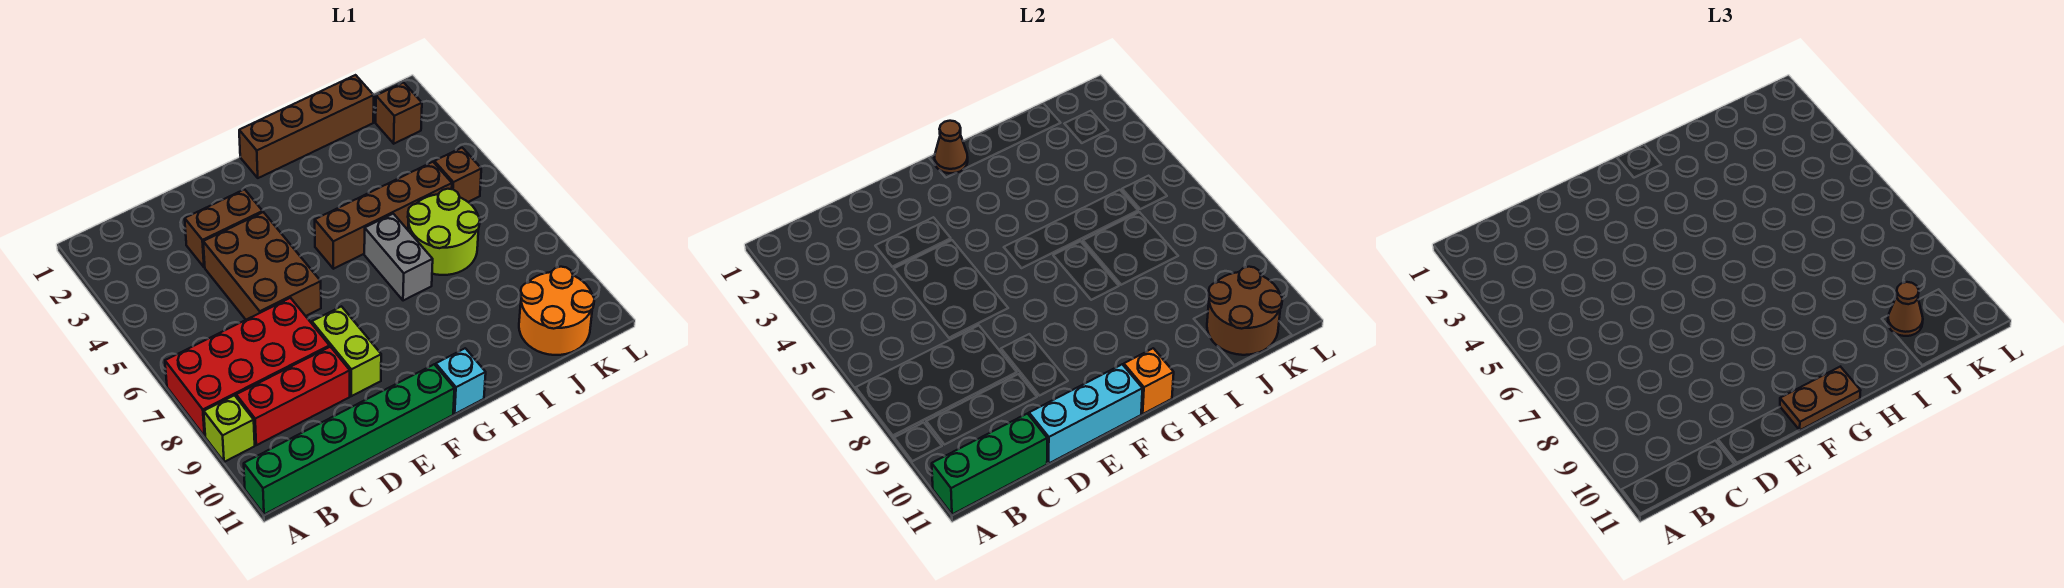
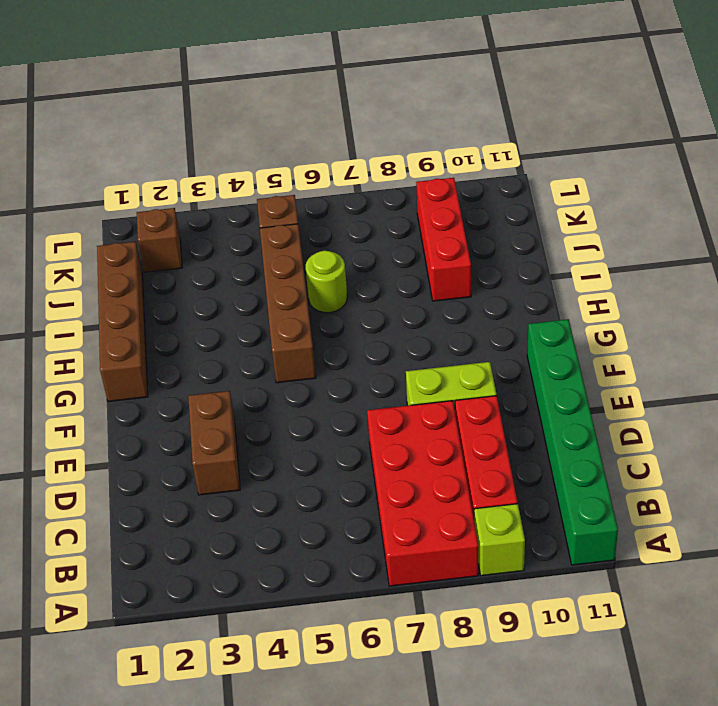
lime 1x1 round brick [306,251,347,313] -> lime 2x2 round brick [408,189,480,275]
red 1x3 brick [416,178,471,301] -> none
none -> brown 2x3 brick [203,212,321,320]
none -> cyan 1x1 brick [436,348,486,414]
none -> grey 1x2 brick [364,214,433,301]

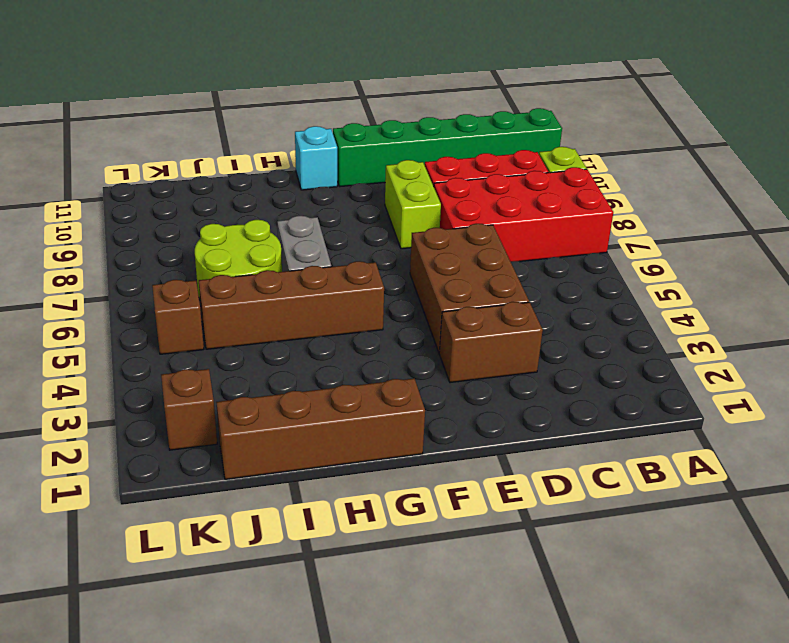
none -> orange 2x2 round brick [519,267,594,355]
none -> green 1x3 brick [932,414,1047,514]
none -> cyan 1x3 brick [1029,364,1143,463]

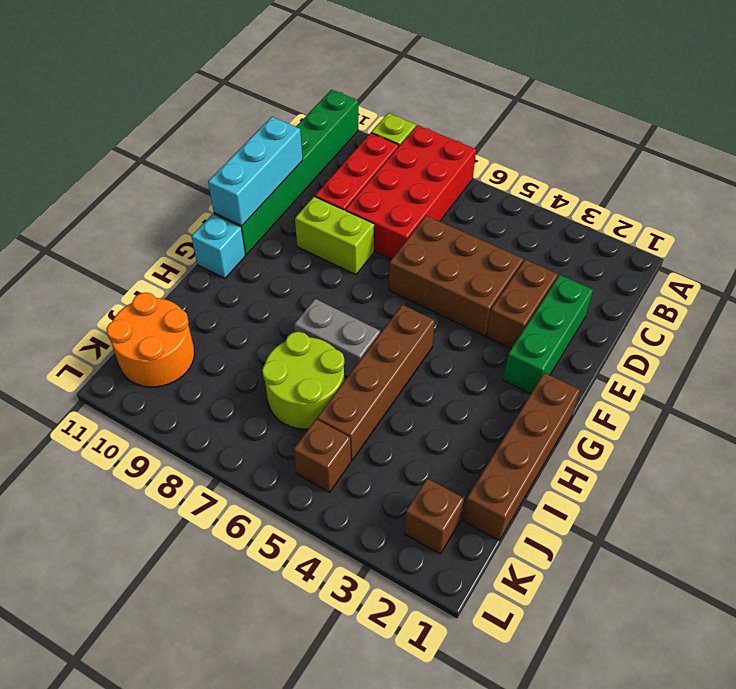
green 1x3 brick [503,275,593,394] -> green 1x3 brick moved to [932,414,1047,514]
none -> brown 1x1 cone [934,121,968,173]
none -> orange 1x1 brick [1124,348,1174,414]
none -> brown 2x2 round brick [1207,267,1282,355]

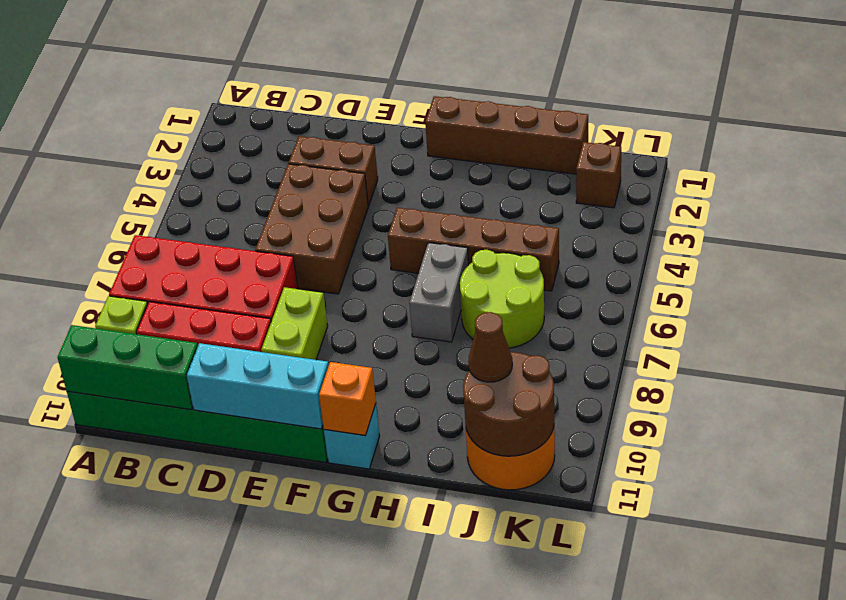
none -> brown 1x1 brick [434,148,481,202]
none -> brown 1x1 cone [934,121,968,173]
none -> brown 1x2 plate [1780,367,1861,430]

